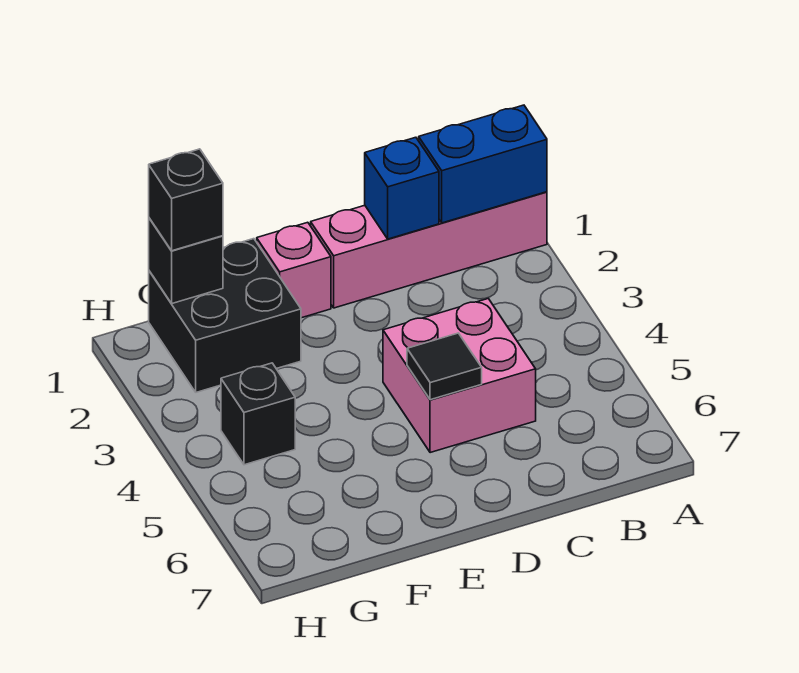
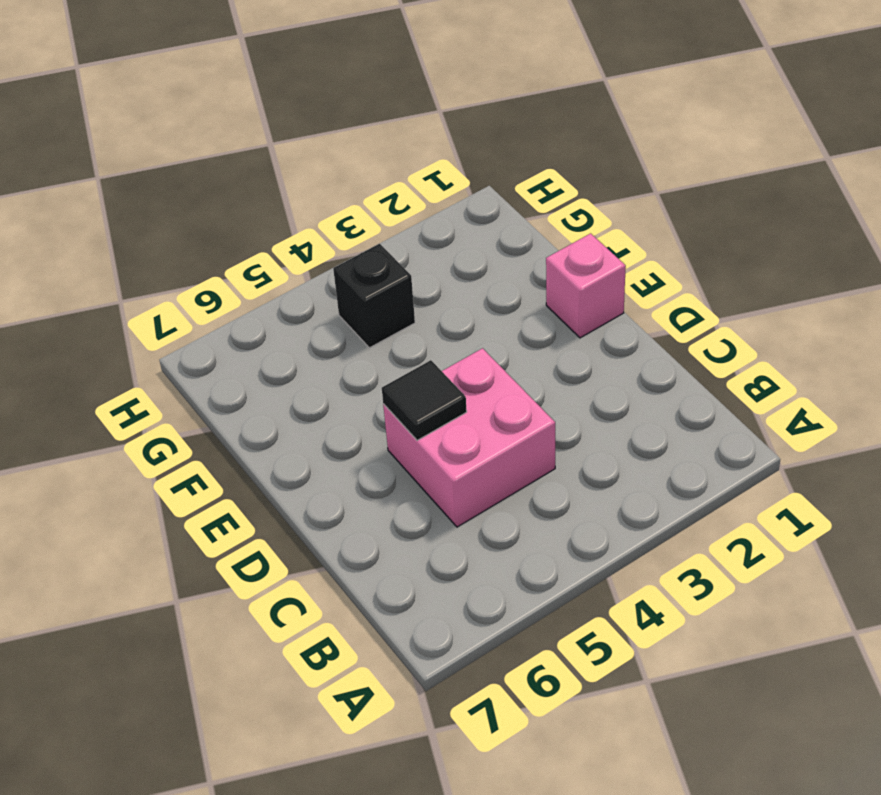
none -> pink 1x4 brick [311,192,547,308]
none -> black 2x2 brick [149,239,301,392]

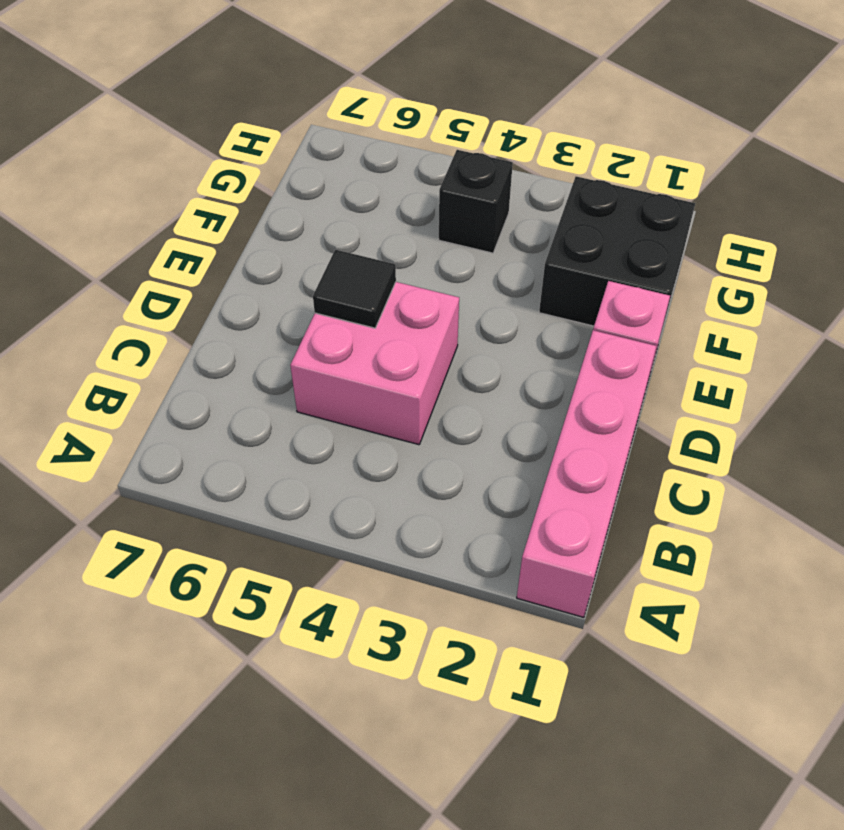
none -> blue 1x2 brick [419,105,547,223]
none -> blue 1x1 brick [365,137,439,239]

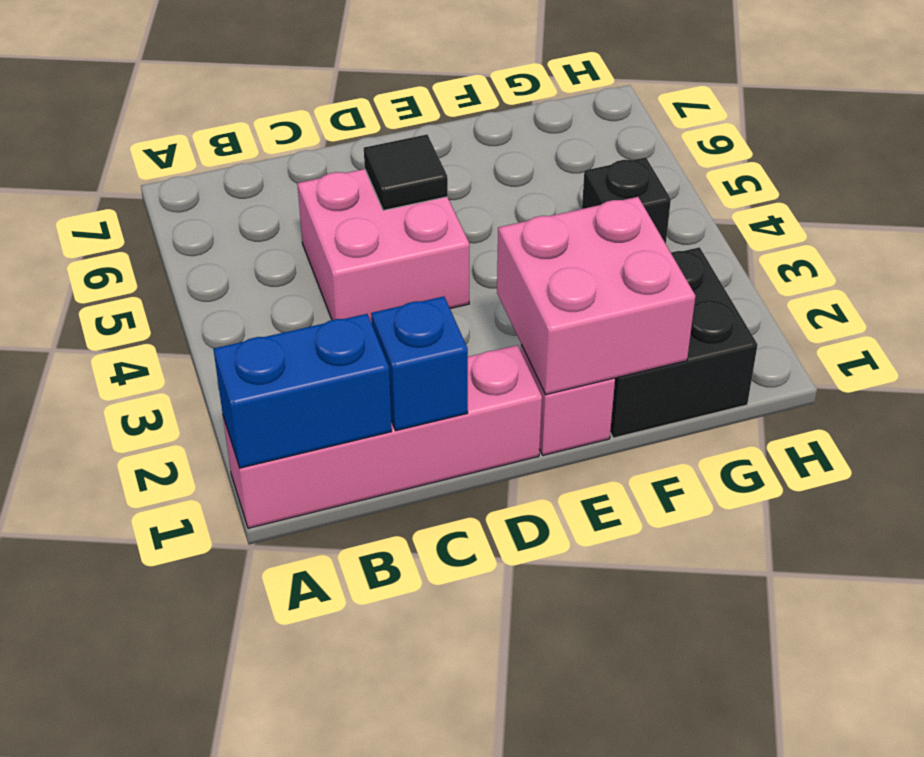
pink 2x2 brick [497,197,695,395] -> none
none -> black 1x1 brick [149,218,223,304]
none -> black 1x1 brick [149,149,223,251]

